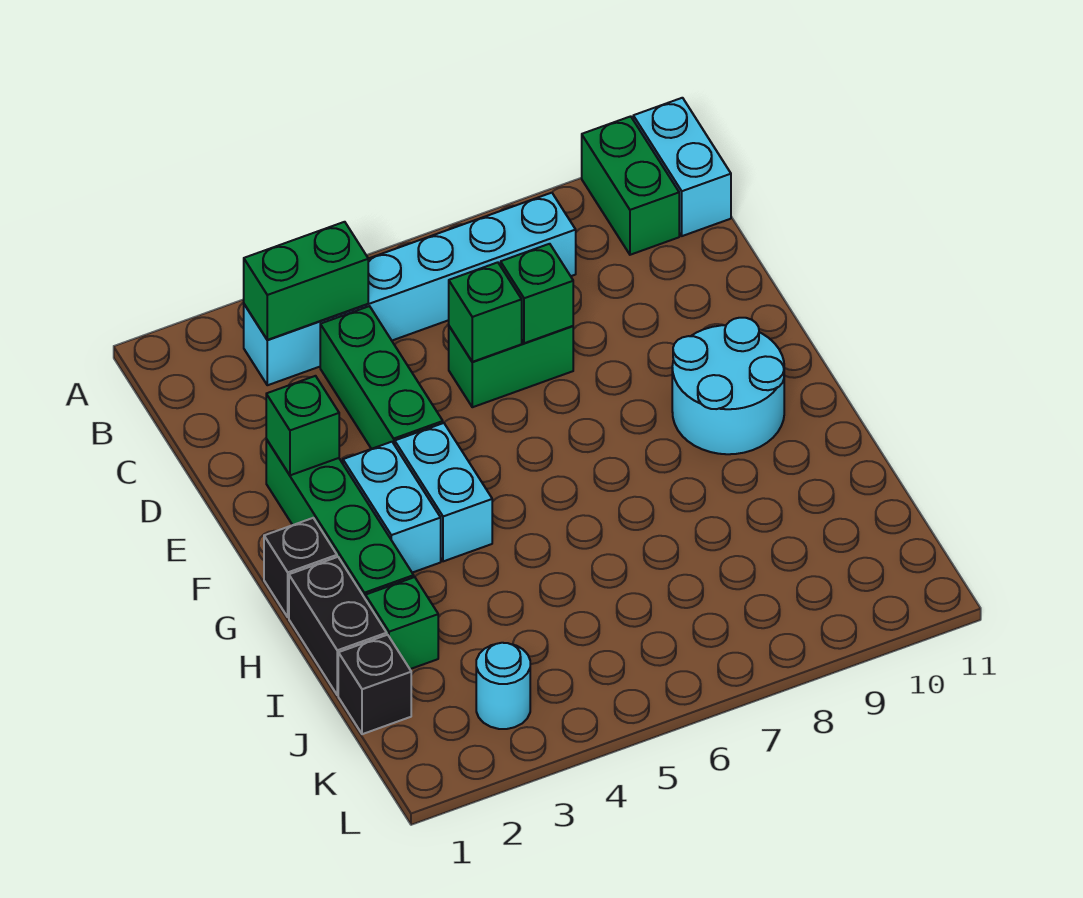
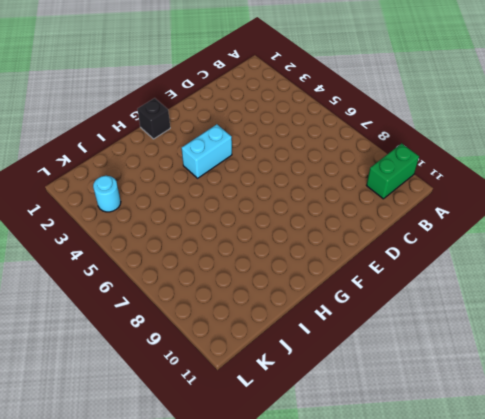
none -> cyan 1x2 brick [633,98,731,236]
none -> cyan 1x6 brick [244,193,576,385]
none -> green 1x3 brick [320,306,443,449]

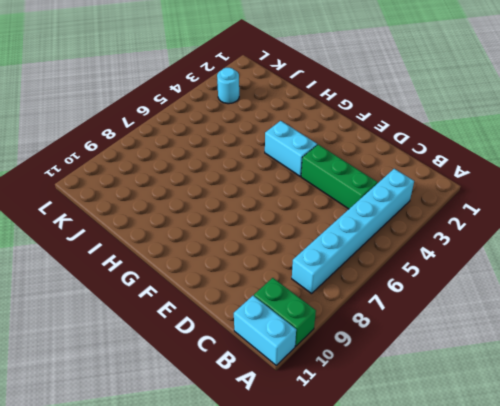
none -> green 1x2 brick [449,326,573,407]
none -> green 1x4 brick [266,439,414,598]
none -> cyan 1x2 brick [343,442,441,573]

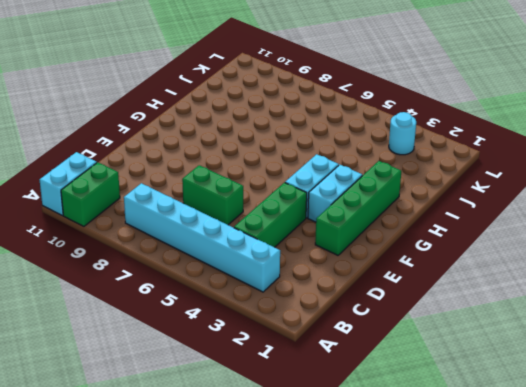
none -> cyan 2x2 round brick [672,318,784,454]
none -> black 1x1 brick [264,518,337,617]
none -> black 1x2 brick [289,557,387,695]

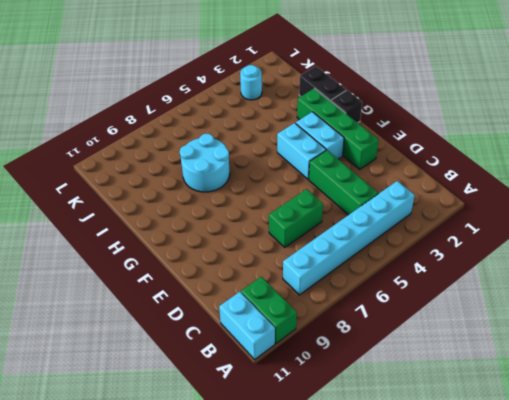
cyan 2x2 round brick [180,133,230,192] -> cyan 2x2 round brick moved to [672,318,784,454]
none -> green 1x1 brick [365,577,438,669]
none -> black 1x1 brick [338,635,411,734]
none -> green 1x2 brick [244,222,368,340]

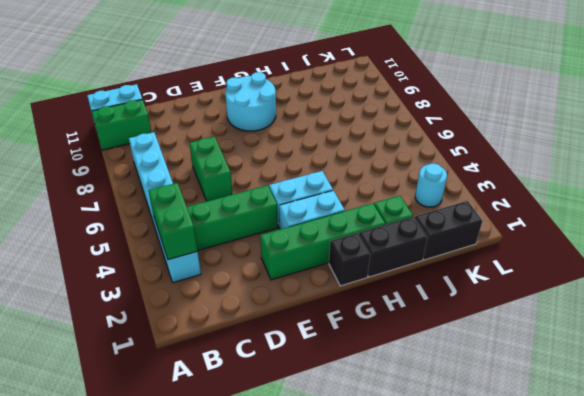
black 1x2 brick [415,201,482,260] -> black 1x1 brick [338,635,411,734]
none -> green 1x1 brick [449,262,522,362]
none -> green 1x1 brick [501,244,573,343]
none -> green 1x1 brick [266,376,339,475]

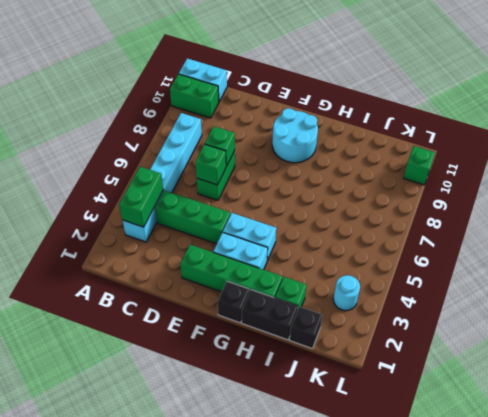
green 1x1 brick [404,146,435,185] -> green 1x1 brick moved to [266,376,339,475]

